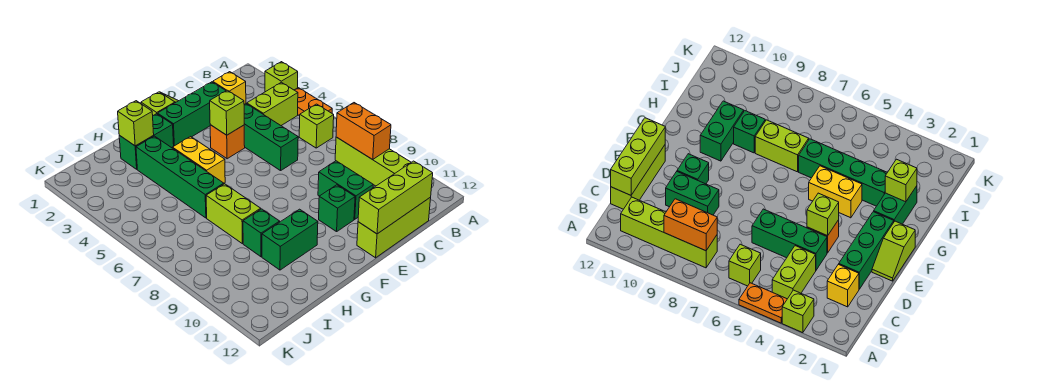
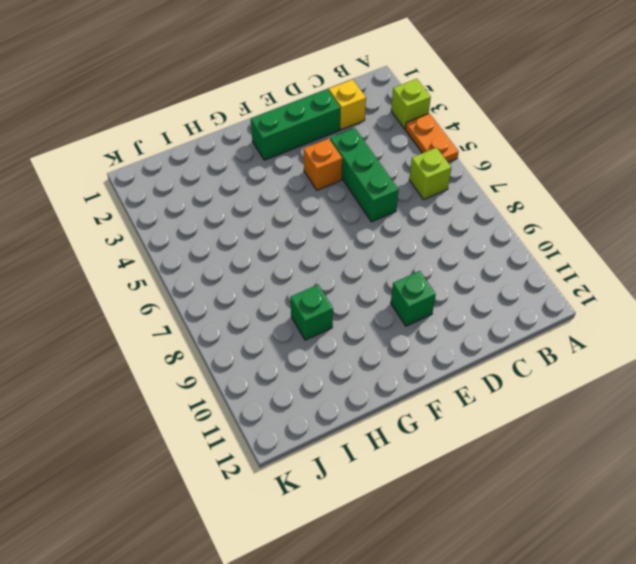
none -> lime 1x2 brick [247,82,298,125]
none -> lime 1x4 brick [335,137,411,186]
none -> lime 1x3 brick [357,197,431,258]

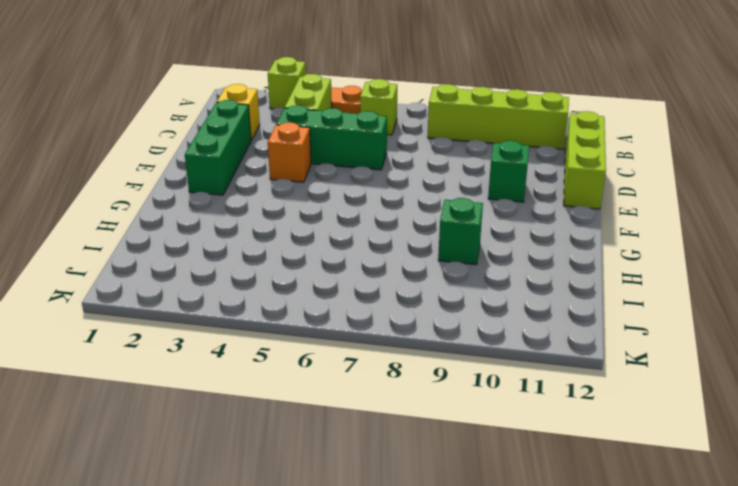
none -> green 1x2 brick [318,161,373,219]
none -> lime 1x2 slope [141,92,178,115]
none -> green 1x2 brick [119,114,174,169]

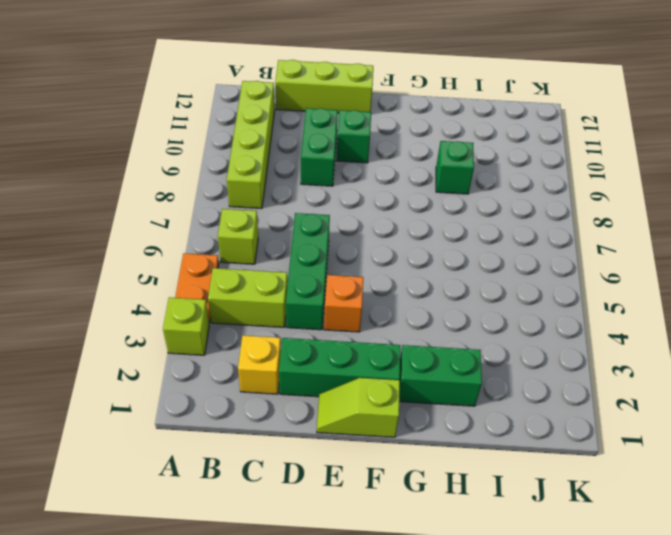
none -> yellow 1x2 brick [172,137,225,183]
none -> green 1x2 brick [262,209,318,270]
none -> green 1x4 brick [136,136,224,218]

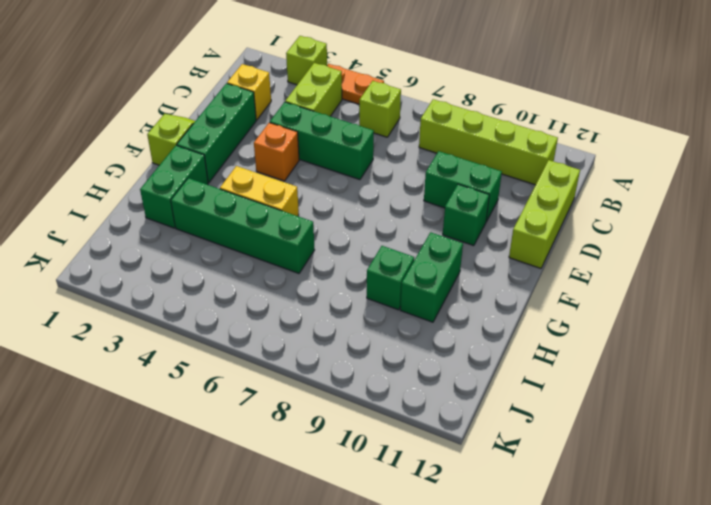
none -> lime 1x2 brick [206,184,261,244]
none -> orange 1x2 brick [336,103,391,159]
none -> lime 1x3 brick [358,161,433,234]

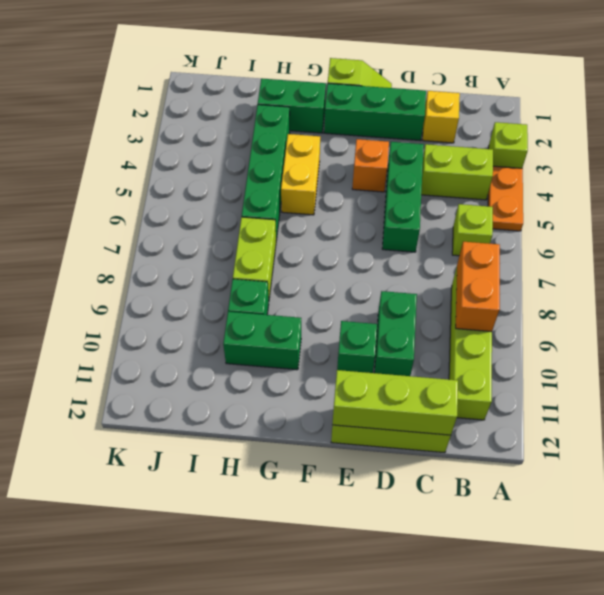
none -> lime 1x1 brick [210,90,244,135]
none -> lime 1x1 brick [118,101,154,146]

